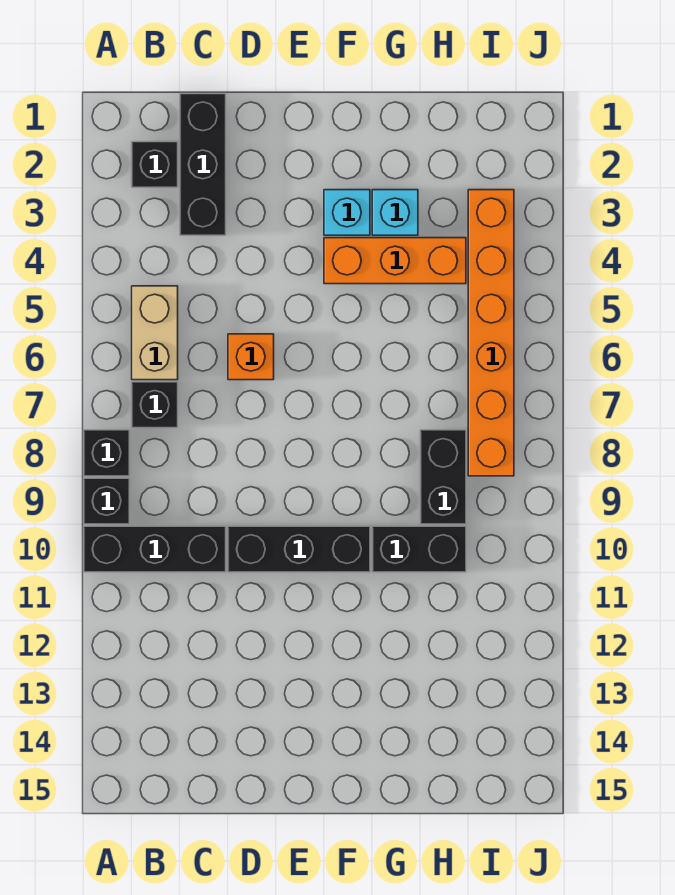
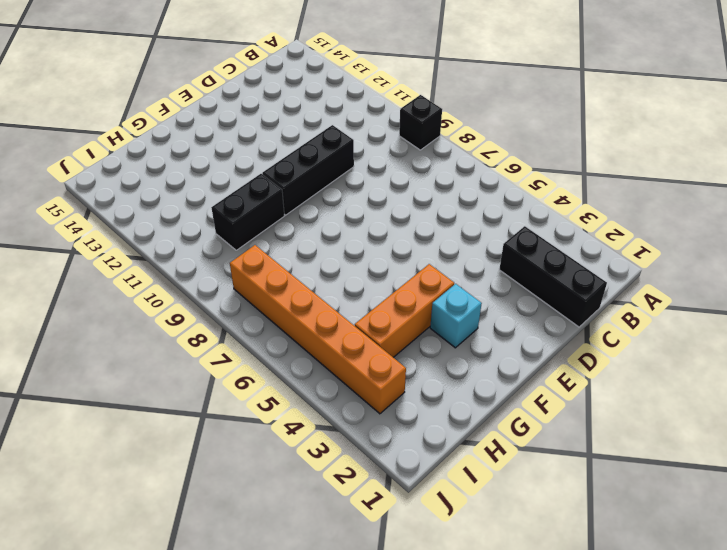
none -> black 1x1 brick [84,430,129,476]
none -> black 1x3 brick [84,526,226,572]
none -> black 1x1 brick [132,142,178,187]

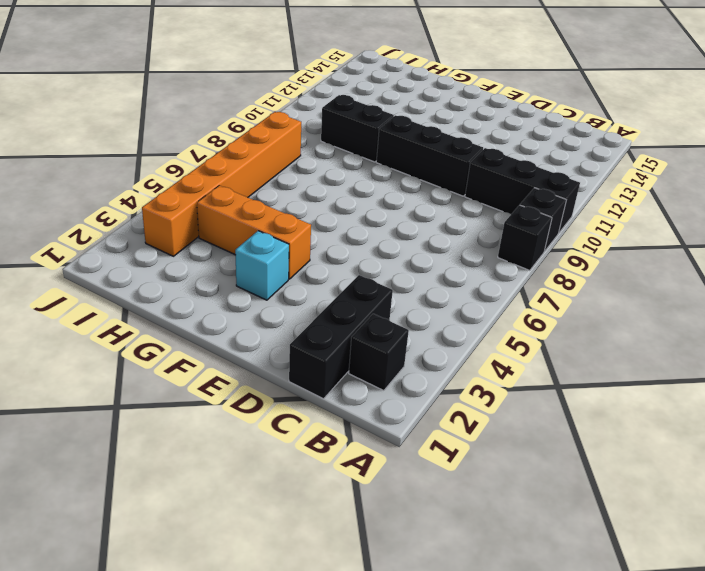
none -> tan 1x2 brick [132,286,178,380]
none -> black 1x1 brick [132,382,178,428]
none -> orange 1x1 brick [228,334,274,380]

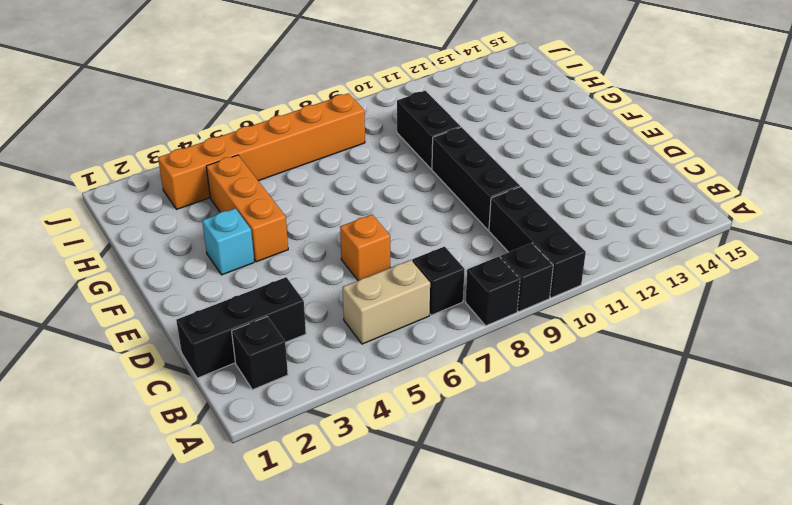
none -> cyan 1x1 brick [372,190,418,235]
none -> black 1x2 brick [420,430,466,524]

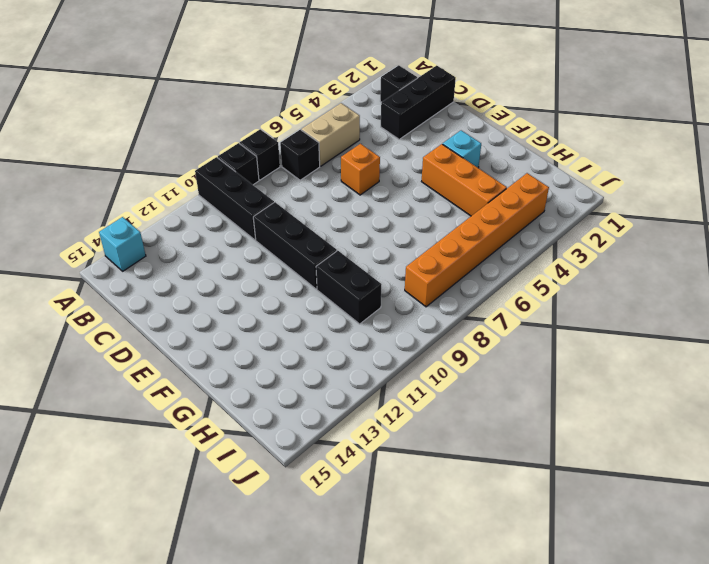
cyan 1x1 brick [99,217,146,271] -> cyan 1x1 brick moved to [372,190,418,235]
none -> black 1x2 brick [420,430,466,524]

